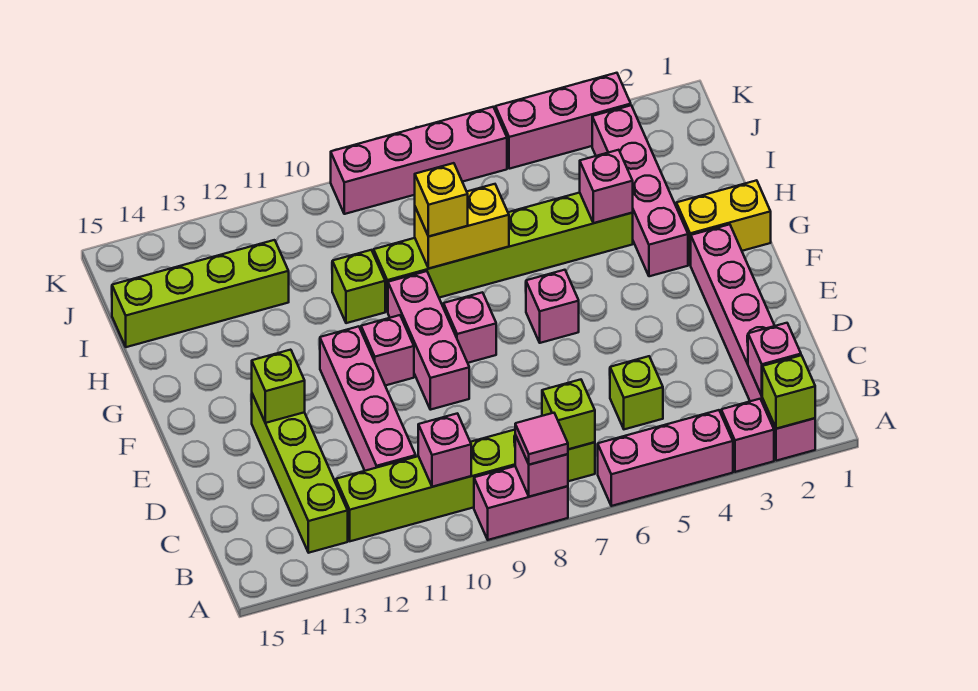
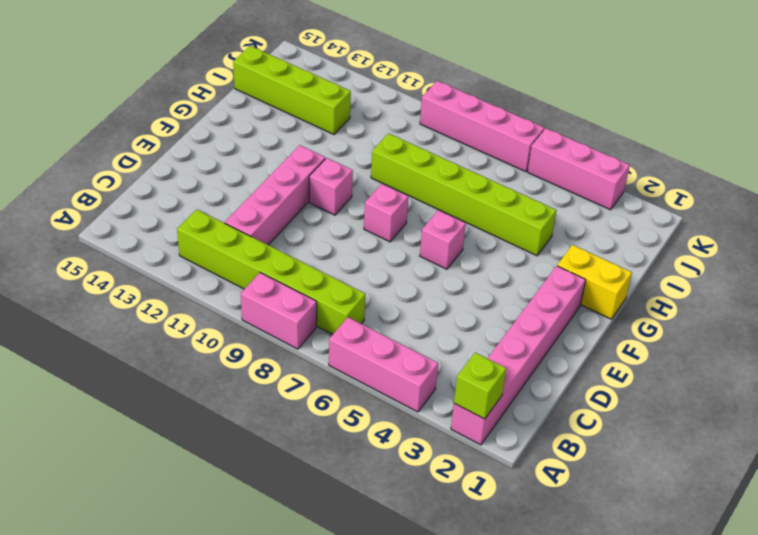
none -> pink 1x1 brick [721,399,774,472]
none -> lime 1x4 brick [252,394,348,553]
none -> lime 1x1 brick [610,356,663,429]

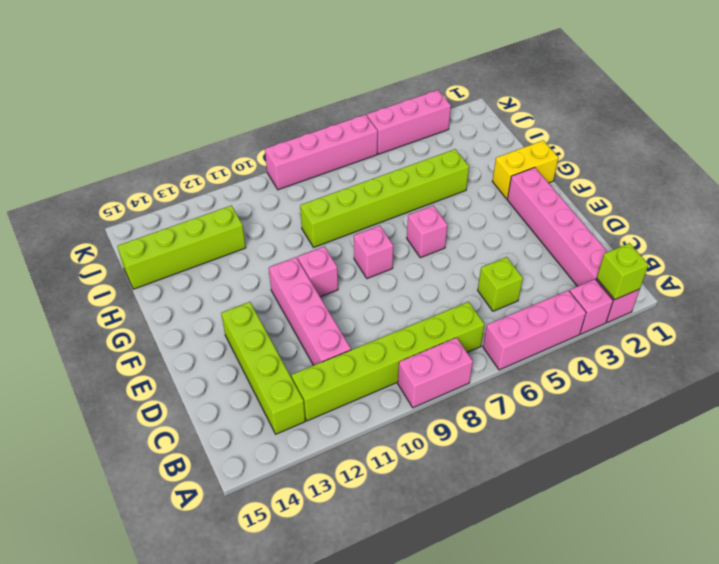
none -> pink 1x3 brick [388,271,469,410]
none -> pink 1x4 brick [592,105,688,276]
none -> lime 1x1 brick [332,250,385,323]

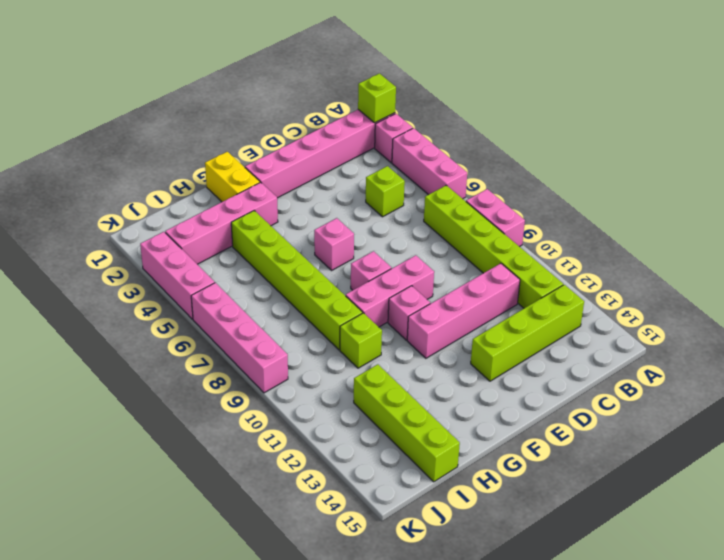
none -> pink 1x1 brick [515,435,568,497]
none -> pink 1x1 brick [748,323,801,396]
none -> lime 1x1 brick [542,380,595,449]

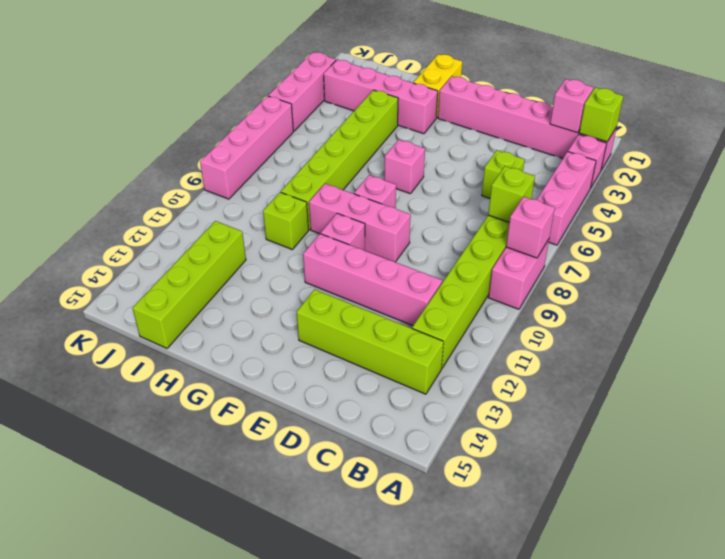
none -> pink 1x1 brick [418,413,471,487]
none -> lime 1x1 brick [252,350,305,423]
none -> pink 1x1 brick [580,150,633,223]

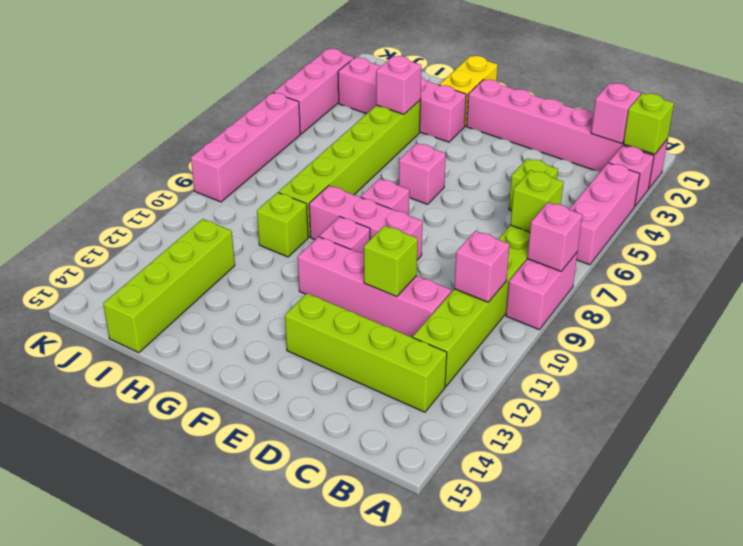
lime 1x1 brick [364,226,418,296] -> lime 1x1 brick moved to [252,350,305,423]
none -> yellow 1x2 brick [415,184,509,269]
none -> pink 1x1 tile [515,413,568,465]
none -> yellow 1x1 brick [415,163,468,237]

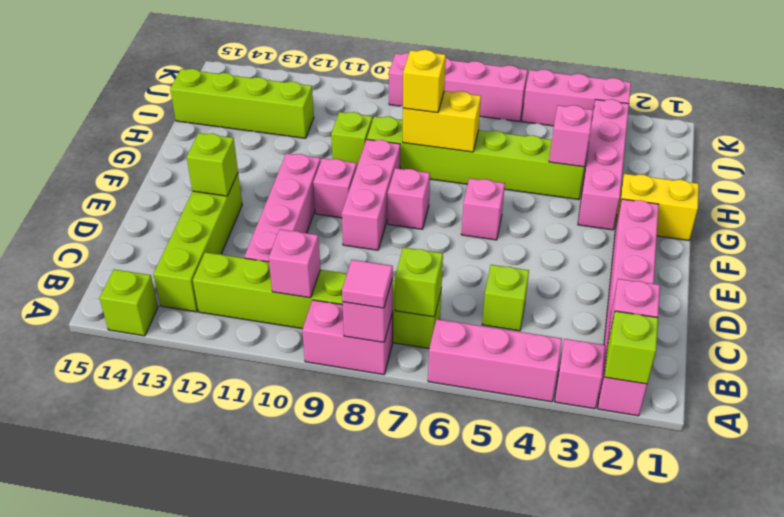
lime 1x1 brick [99,269,158,336] -> none

